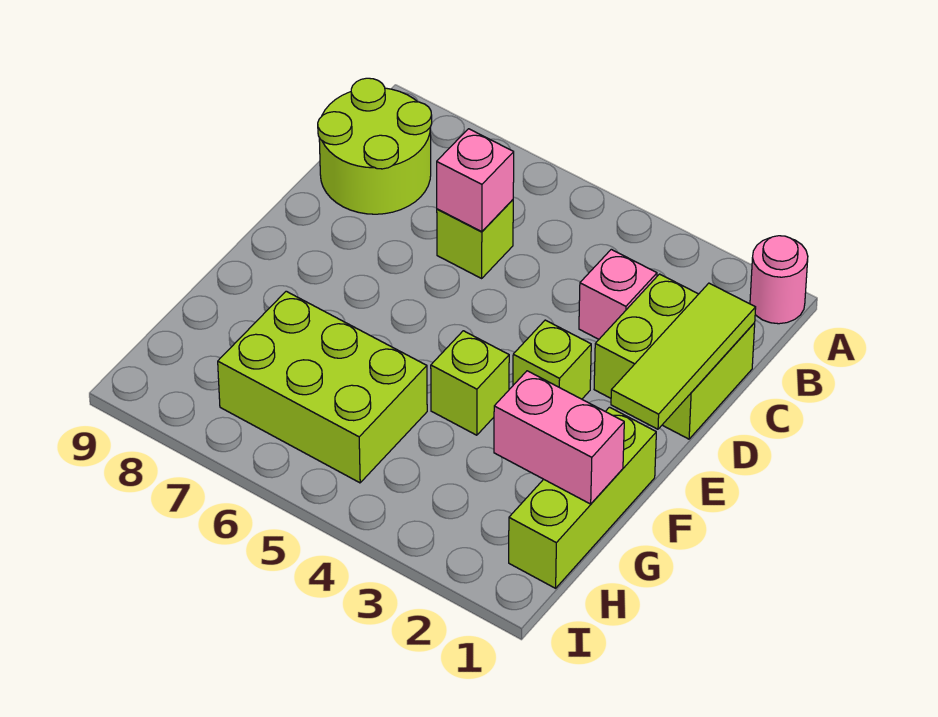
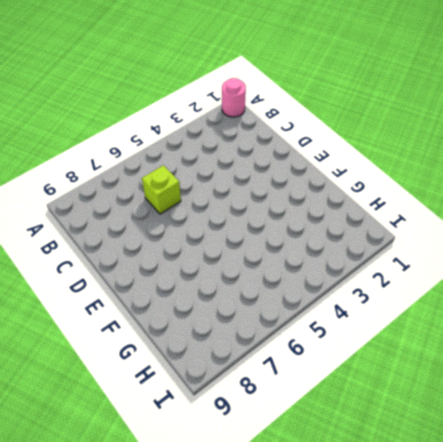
none -> lime 2x2 round brick [318,78,432,214]
none -> lime 2x2 brick [594,274,755,439]
none -> pink 1x1 brick [579,249,657,339]

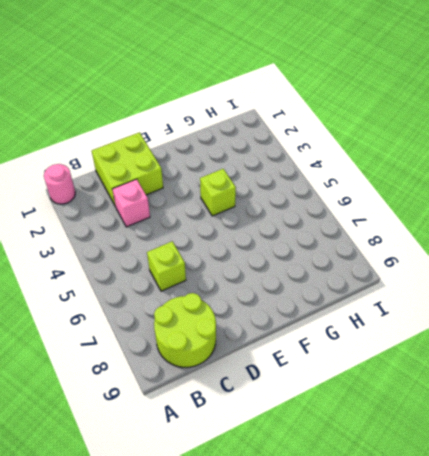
none -> lime 1x1 brick [513,320,591,399]
none -> lime 1x3 brick [509,407,656,588]
none -> lime 2x3 brick [218,291,427,483]

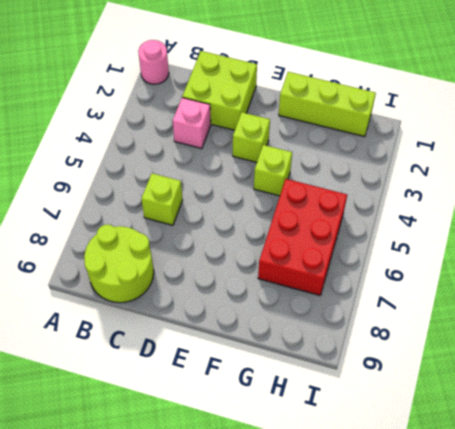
red 2x3 brick [258,179,347,295] -> lime 2x3 brick [218,291,427,483]
none -> lime 1x3 tile [611,283,756,429]
none -> pink 1x1 brick [437,129,514,232]
none -> pink 1x2 brick [494,371,624,504]

